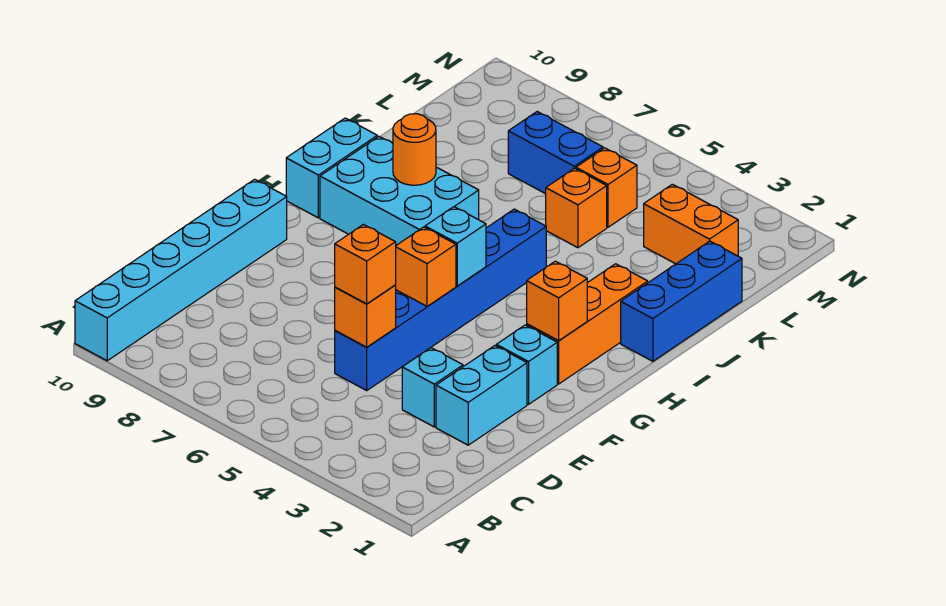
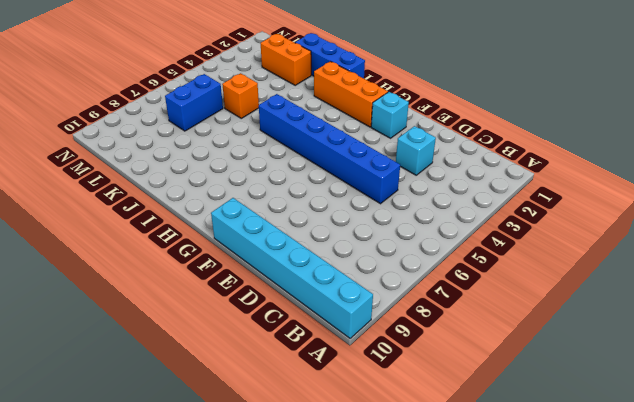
orange 1x2 brick [261,34,311,85] -> orange 1x2 brick turned to [644,184,738,264]
none -> cyan 1x2 brick [436,346,527,445]
none -> cyan 2x3 brick [320,136,479,245]
none -> cyan 1x2 brick [286,118,377,218]

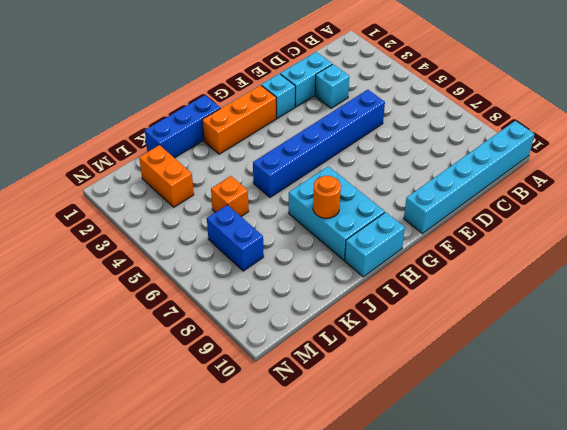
none -> orange 1x1 brick [576,148,637,227]
none -> orange 1x1 brick [335,285,396,347]
none -> orange 1x1 brick [396,227,456,306]

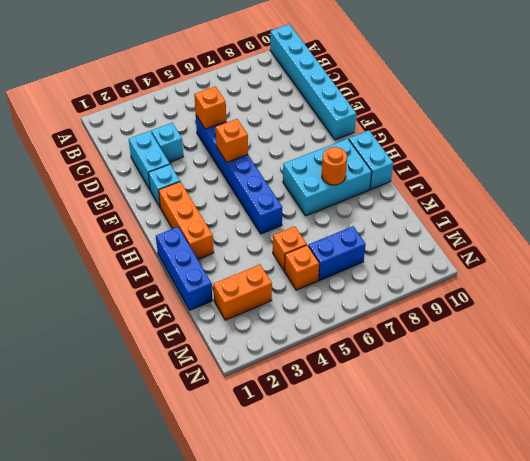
none -> orange 1x1 brick [527,261,587,341]
none -> cyan 1x1 brick [425,207,486,286]
none -> orange 1x1 brick [335,225,396,304]

